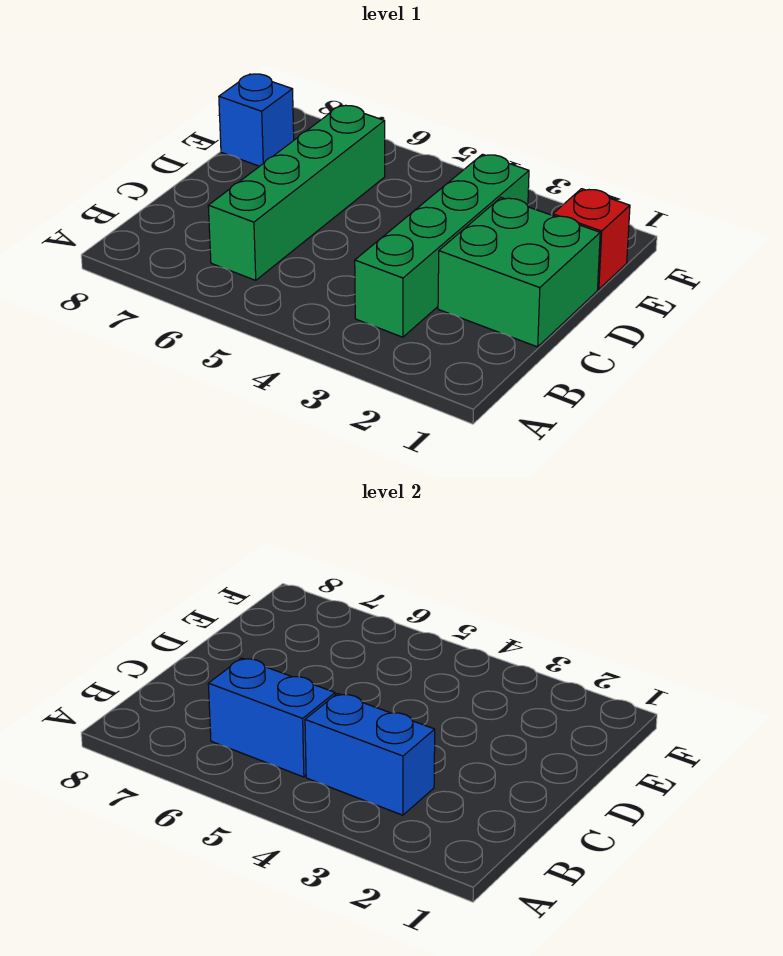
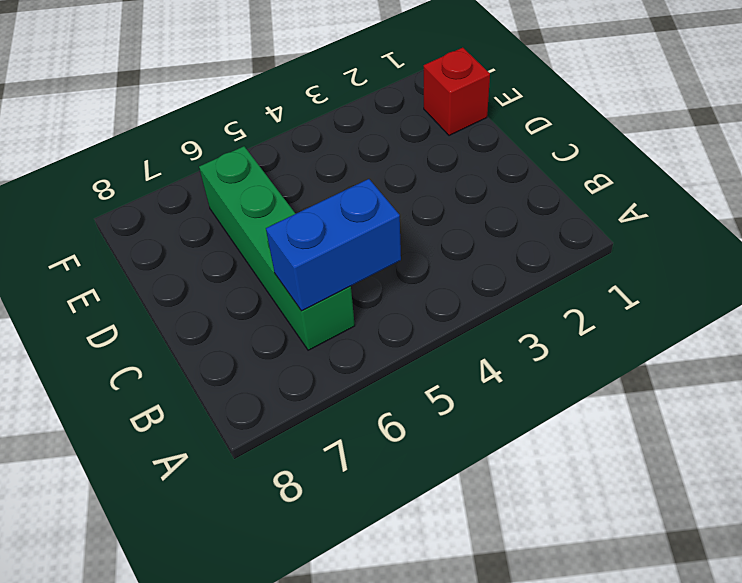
none -> green 1x4 brick [355,154,529,337]
none -> green 2x2 brick [438,198,600,347]

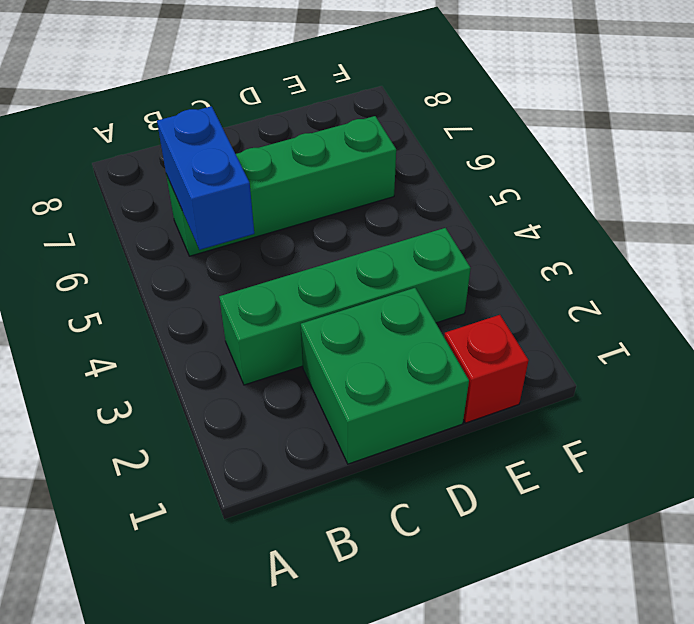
none -> blue 1x1 brick [219,74,294,166]
none -> blue 1x2 brick [305,693,435,815]

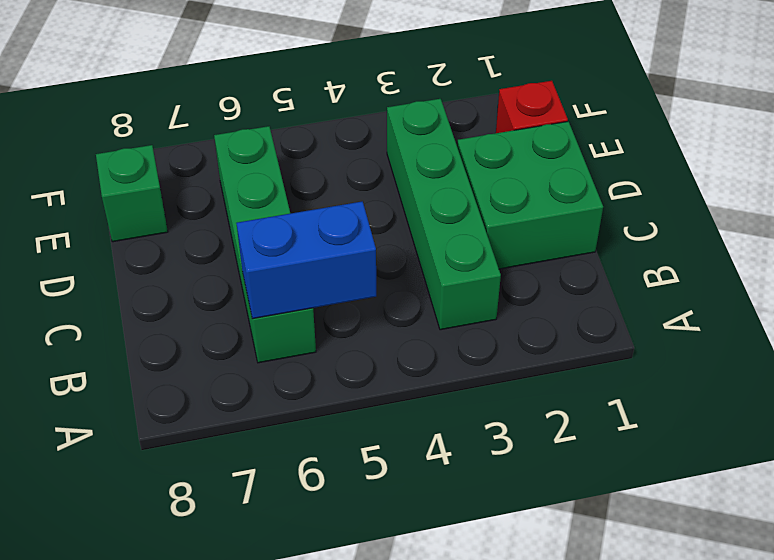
green 1x1 brick [96,145,168,242] -> blue 1x1 brick [219,74,294,166]
none -> blue 1x2 brick [305,693,435,815]

